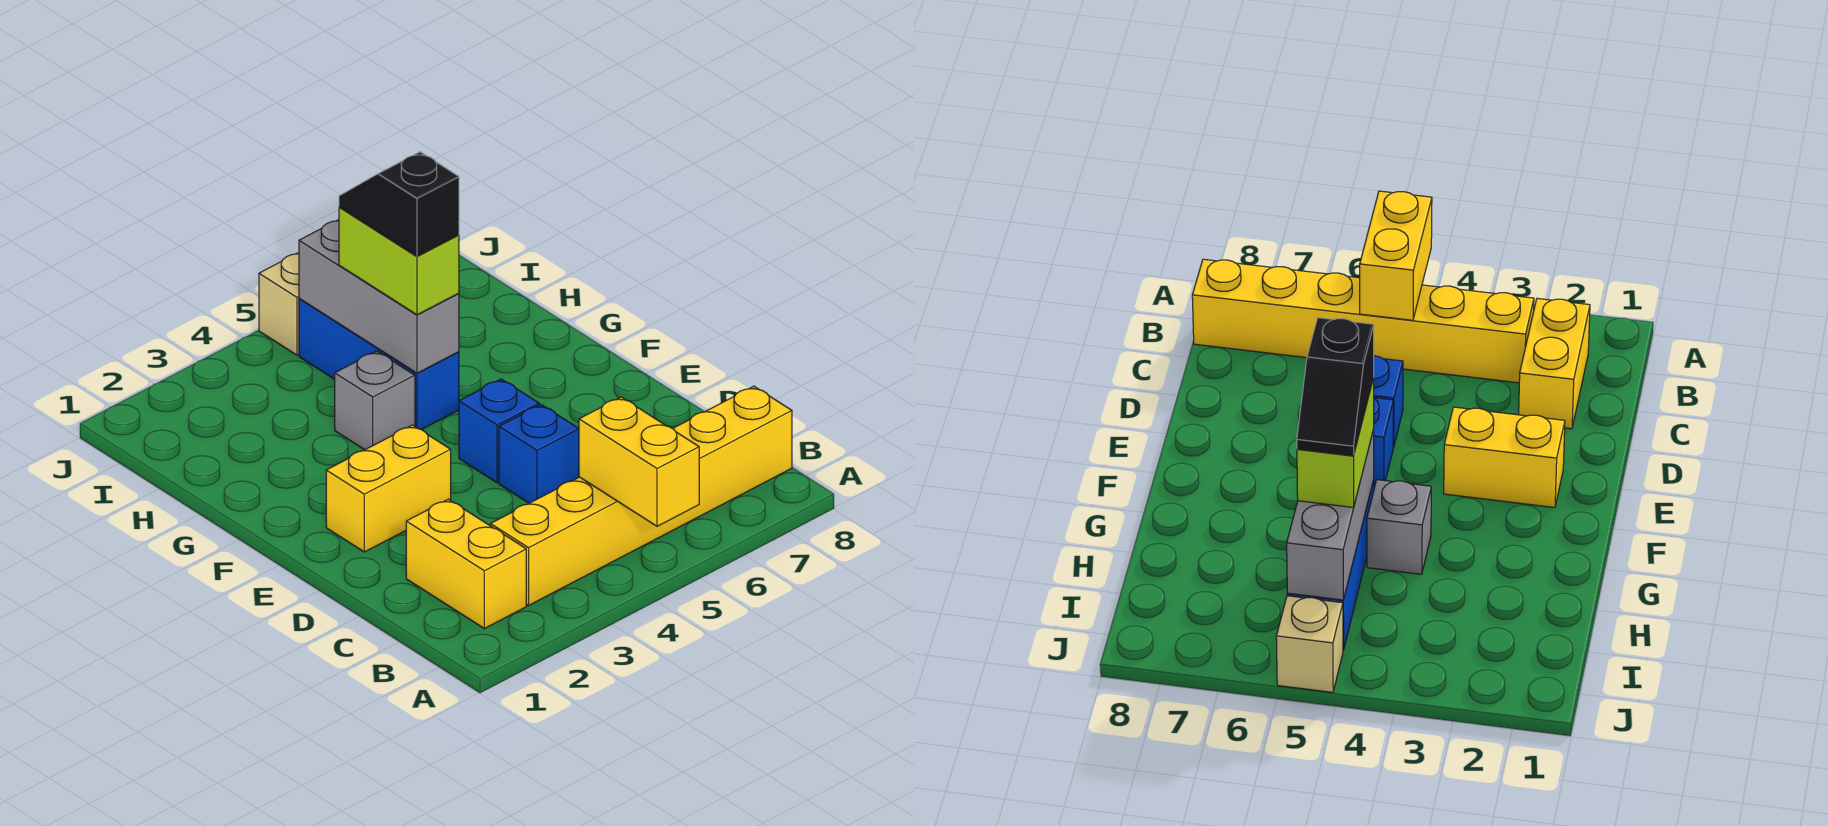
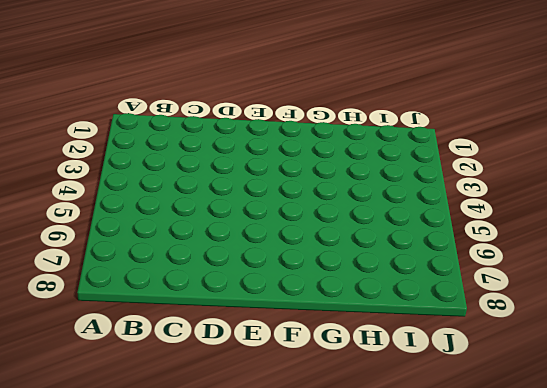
none -> yellow 1x2 brick [406,499,526,629]
none -> yellow 1x6 brick [491,386,792,605]
none -> blue 1x1 brick [499,405,579,503]

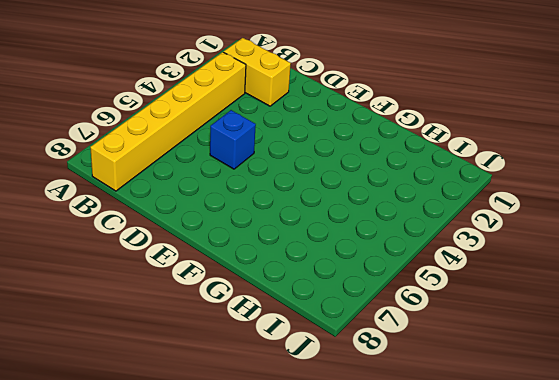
none -> yellow 1x2 brick [326,425,451,552]
none -> blue 1x1 brick [459,379,539,483]
none -> grey 1x1 brick [335,351,415,450]

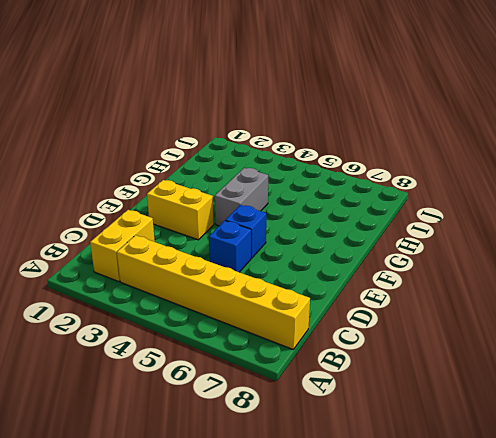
grey 1x2 brick [215,168,268,226] -> grey 1x1 brick [335,351,415,450]
none -> blue 1x3 brick [299,299,459,430]
none -> tan 1x1 brick [259,253,299,355]
none -> yellow 1x2 brick [579,397,699,526]

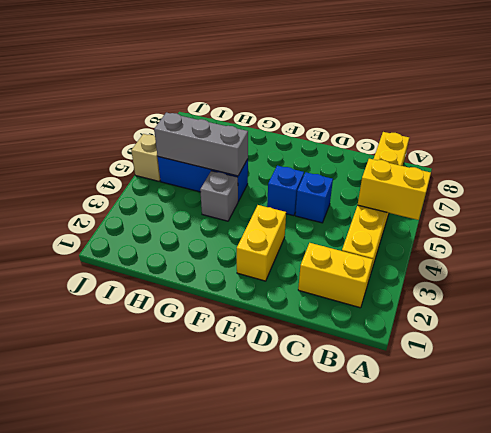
none -> lime 1x2 brick [339,207,459,315]
none -> black 1x2 slope [339,152,459,256]

